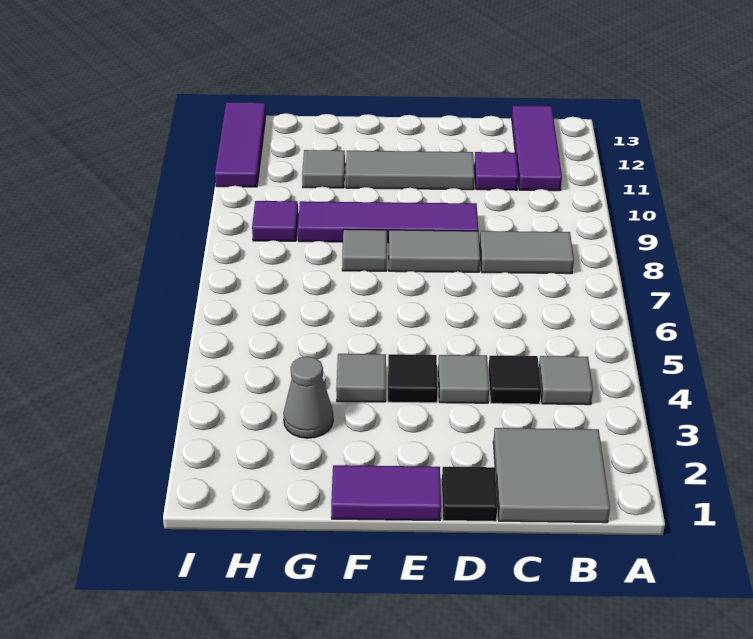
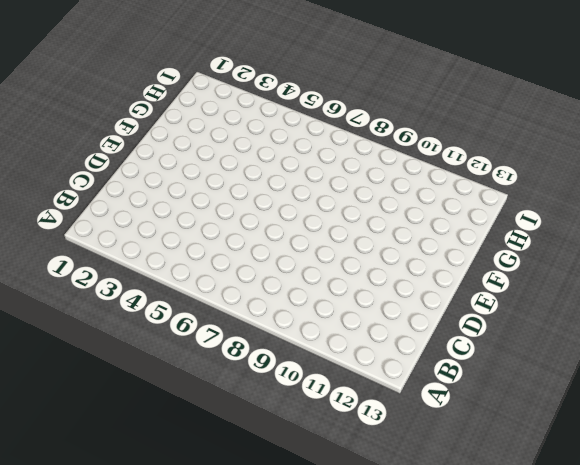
none -> grey 2x2 tile [493,428,610,523]
none -> grey 1x1 tile [539,356,593,405]
none -> grey 1x2 tile [480,231,574,274]

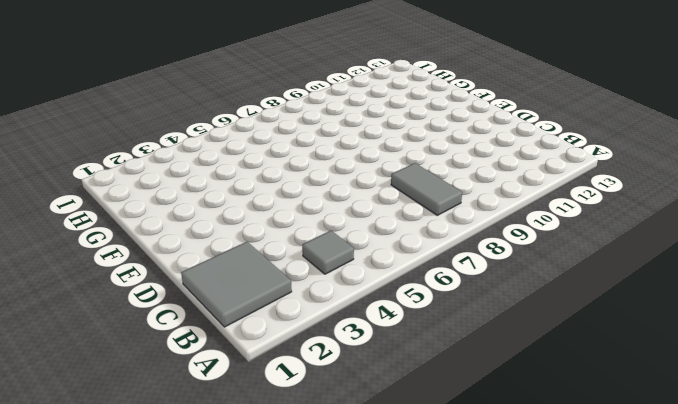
none -> purple 1x3 tile [512,105,562,191]
none -> black 1x1 tile [488,356,541,404]
none -> purple 1x1 tile [474,152,518,190]

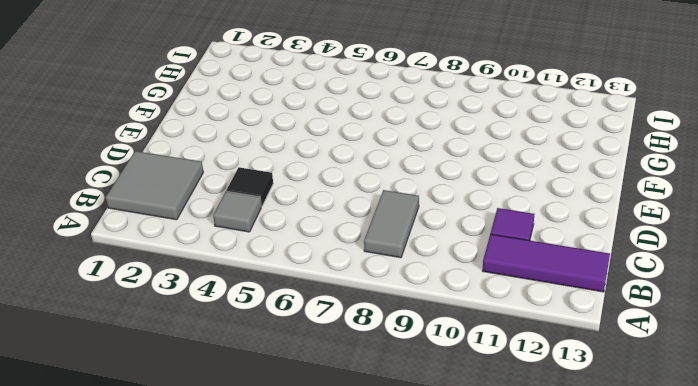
none -> black 1x1 tile [442,467,497,521]
none -> grey 1x1 tile [438,355,489,403]
none -> grey 1x2 tile [389,230,480,272]

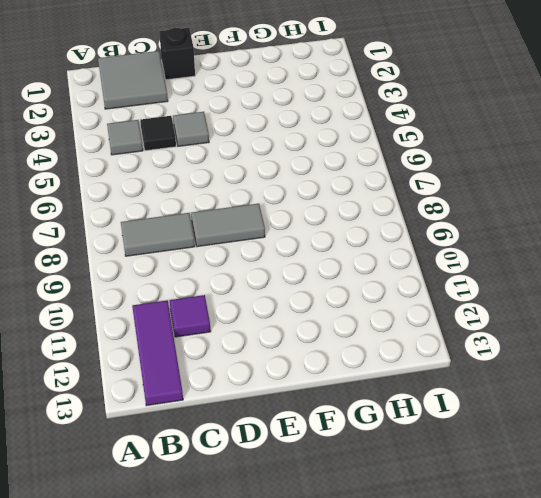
black 1x1 brick [159,28,195,80] -> black 1x1 tile [442,467,497,521]
none -> purple 1x4 tile [298,201,478,243]
none -> grey 1x3 tile [346,151,475,190]
none -> purple 1x2 tile [331,465,441,521]

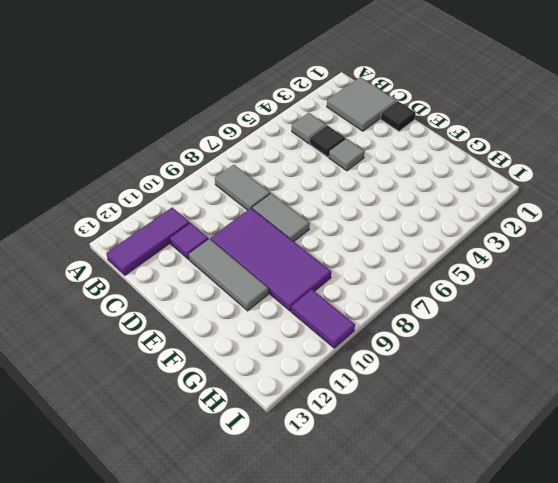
purple 2x4 tile [210,208,331,311] -> purple 1x4 tile [298,201,478,243]
purple 1x2 tile [291,289,355,348] -> purple 1x2 tile moved to [331,465,441,521]
none -> black 1x1 tile [388,354,438,403]
none -> grey 1x1 tile [336,354,386,402]
none -> grey 1x1 tile [342,229,387,271]

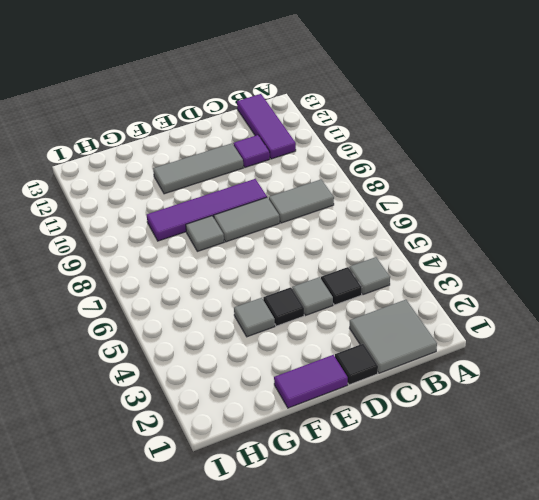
none -> grey 1x1 cone [283,356,333,438]
none -> grey 1x1 tile [302,150,345,188]
none -> purple 1x1 tile [252,201,298,241]

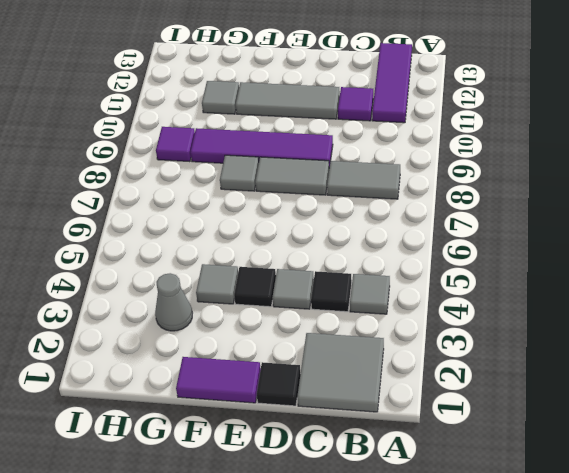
none -> purple 1x3 tile [215,102,266,187]

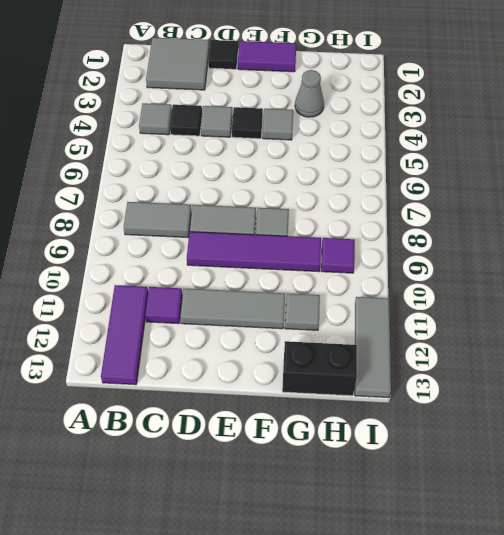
black 1x2 brick [282,341,357,396] -> none
grey 1x3 tile [355,297,391,398] -> purple 1x3 tile [215,102,266,187]

